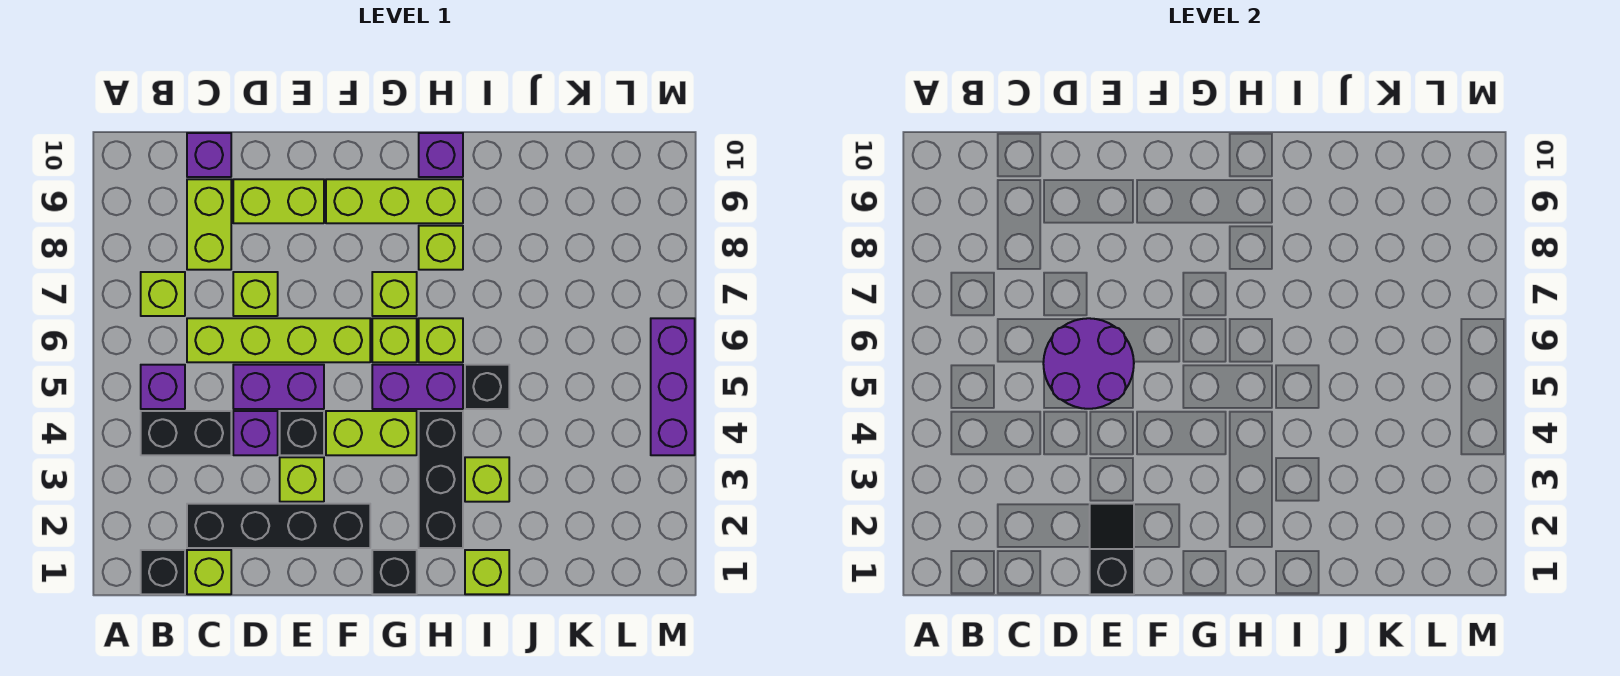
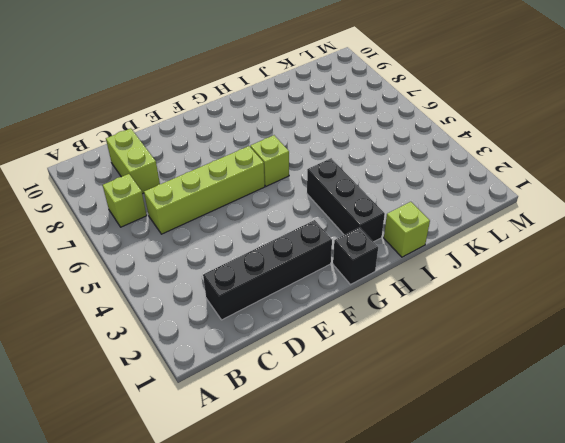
none -> black 1x1 brick [141,550,185,594]
none -> black 1x2 brick [141,411,231,455]
none -> purple 1x1 brick [141,365,185,409]
none -> lime 1x1 brick [187,550,231,594]

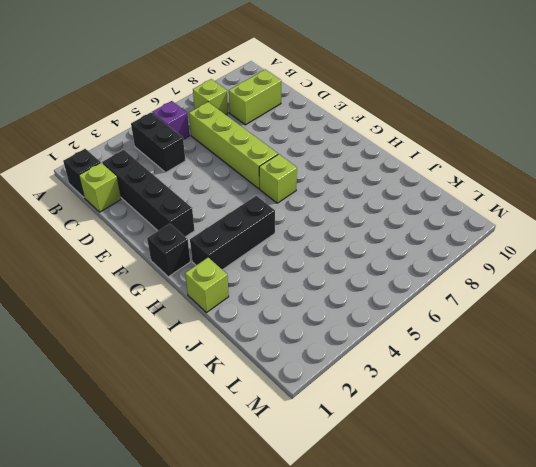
none -> purple 1x1 brick [187,133,231,177]
none -> purple 1x1 brick [233,411,278,455]
none -> purple 1x2 brick [233,365,324,409]
none -> lime 1x1 brick [233,272,278,316]

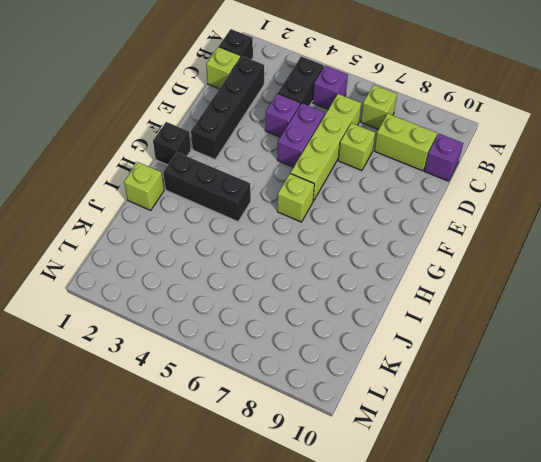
none -> lime 1x2 brick [233,179,324,223]
none -> lime 1x1 brick [280,457,324,502]
none -> black 1x1 brick [280,411,324,455]
none -> lime 1x2 brick [326,411,417,455]

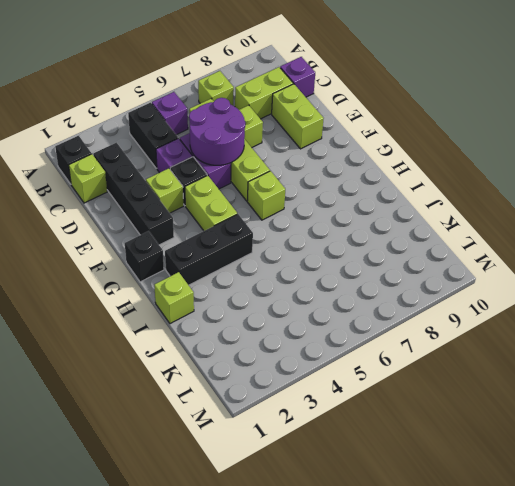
none -> lime 1x3 brick [326,179,463,223]
none -> purple 1x2 brick [372,365,463,409]
none -> lime 1x1 brick [372,272,417,316]
none -> lime 1x1 brick [419,318,463,362]

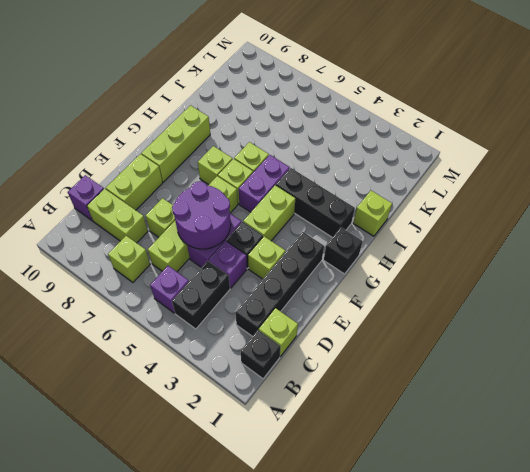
none -> lime 1x1 brick [419,226,463,270]
none -> purple 1x1 brick [419,133,463,177]
none -> lime 1x1 brick [465,457,509,502]
none -> black 1x1 brick [465,365,509,409]

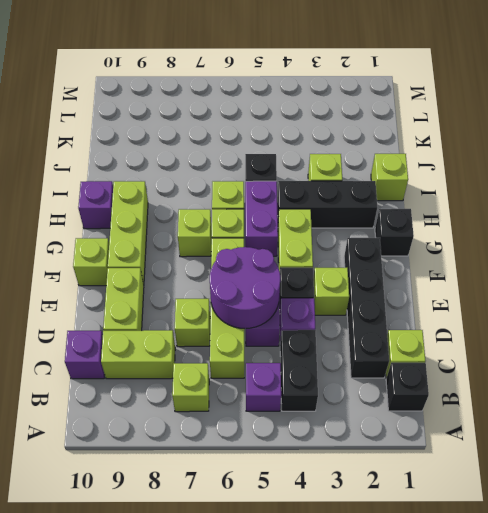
lime 1x1 brick [73,238,109,286] -> lime 1x1 brick moved to [419,226,463,270]
none -> purple 1x3 brick [651,318,695,455]
none -> black 1x2 slope [1090,504,1134,594]

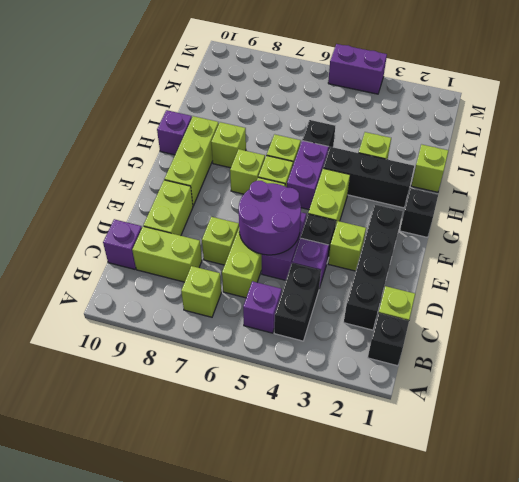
purple 1x2 brick [328,44,387,94] -> purple 1x3 brick [651,318,695,455]
none -> black 1x2 slope [1090,504,1134,594]

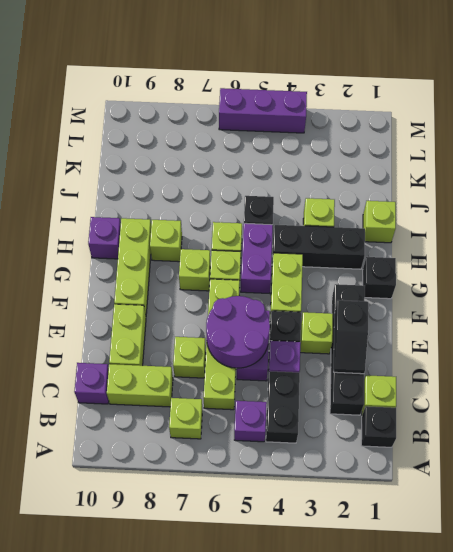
black 1x2 slope [333,300,368,374] -> black 1x2 slope turned to [1090,504,1134,594]

